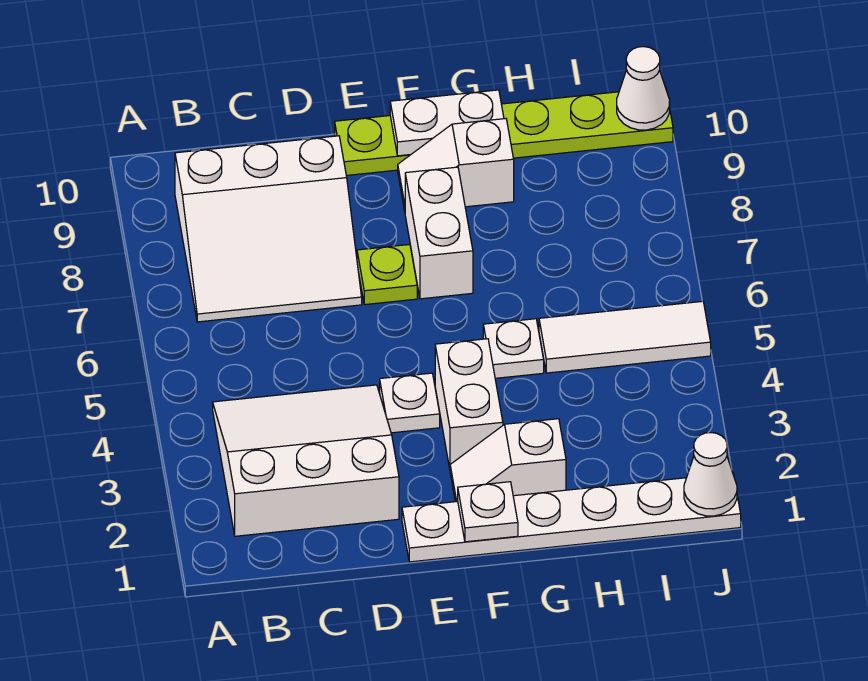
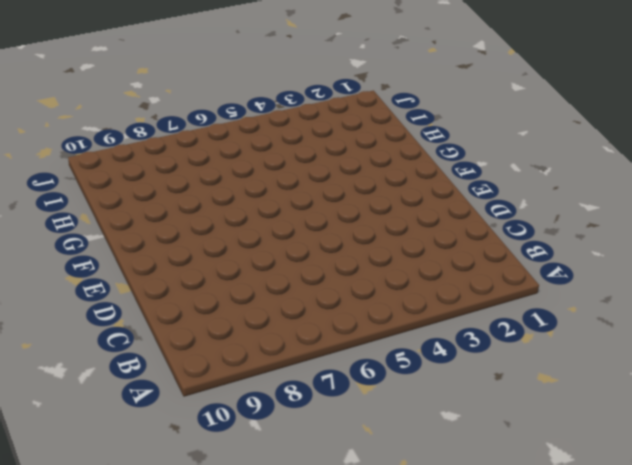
none -> white 3x3 slope [213,385,399,536]
none -> white 3x3 slope [175,136,362,322]
none -> white 1x6 plate [402,473,741,562]

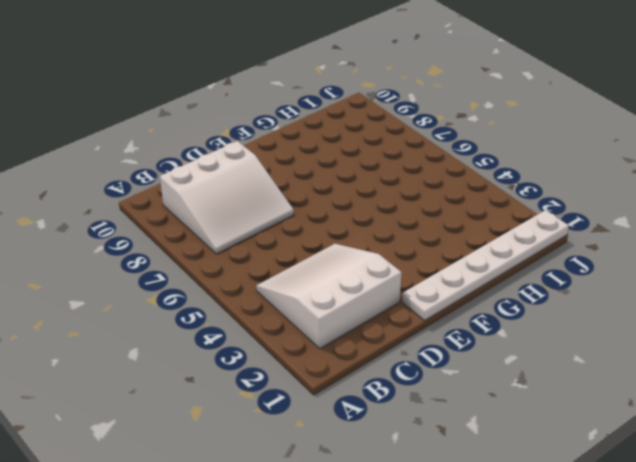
none -> white 1x1 plate [380,373,440,433]
none -> lime 1x1 plate [357,244,417,305]
none -> lime 1x6 plate [335,87,673,176]

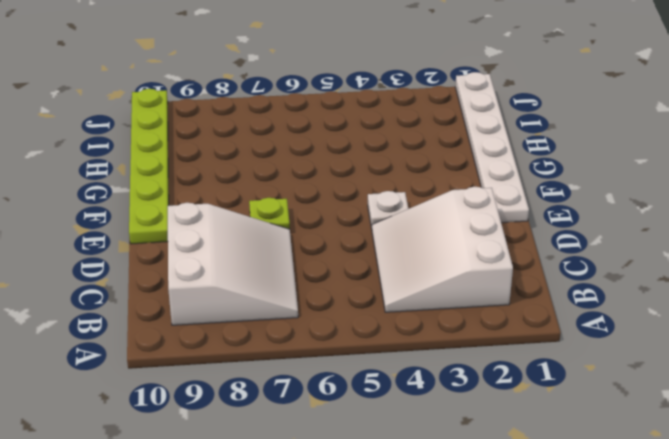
none -> white 1x2 slope [450,419,566,502]
none -> white 1x2 brick [435,339,503,468]
none -> white 1x2 brick [405,167,473,299]

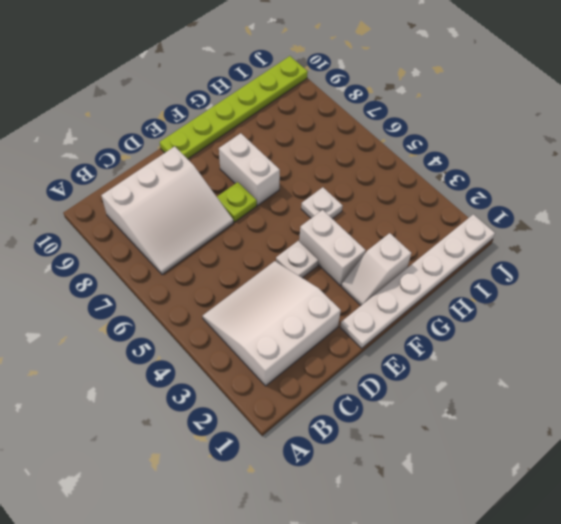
none -> white 1x2 slope [398,119,514,211]
none -> white 1x3 tile [539,301,711,373]
none -> white 1x1 plate [458,482,518,542]

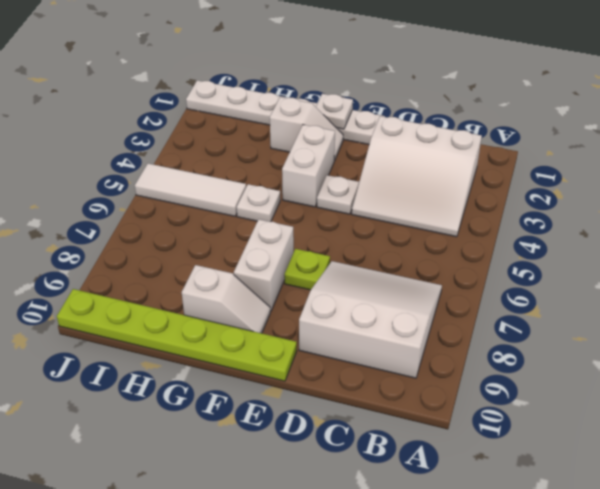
none -> white 1x2 plate [390,90,504,156]
none -> white 1x1 cone [684,433,737,516]
none -> white 1x1 cone [617,47,670,130]

